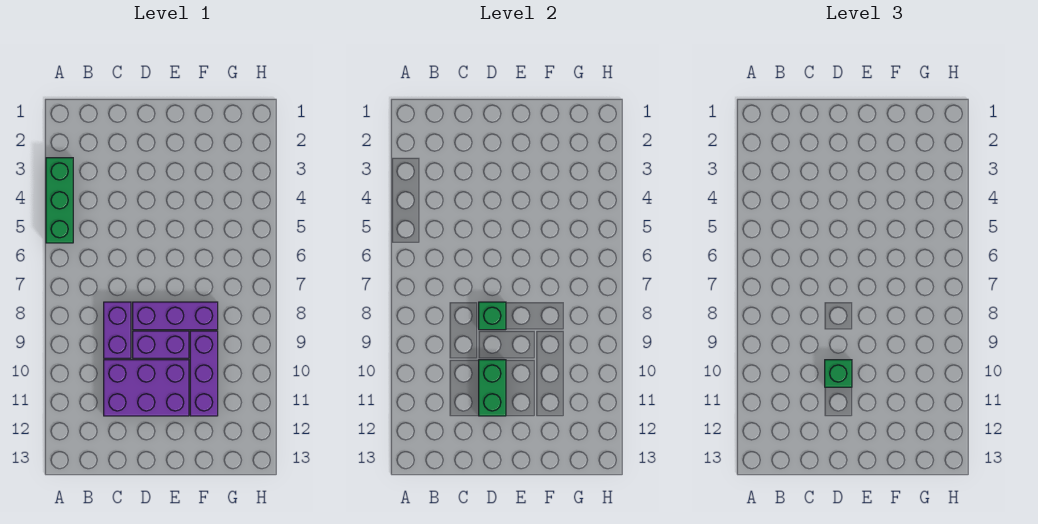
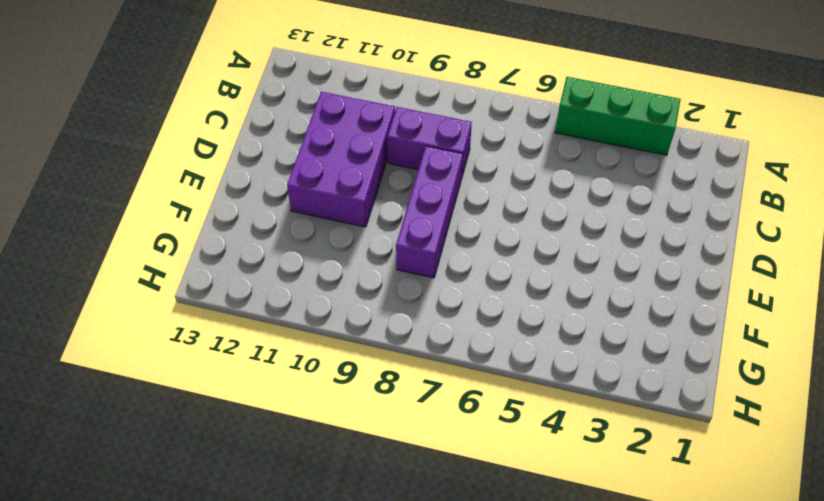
none -> purple 1x2 brick [133,331,189,358]
none -> purple 1x3 brick [190,331,218,416]

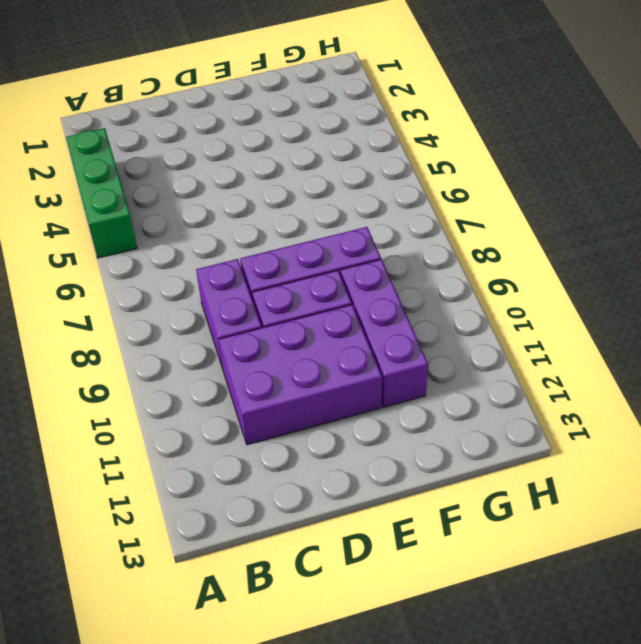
none -> green 1x1 brick [479,302,506,330]
none -> green 1x2 brick [479,360,506,416]

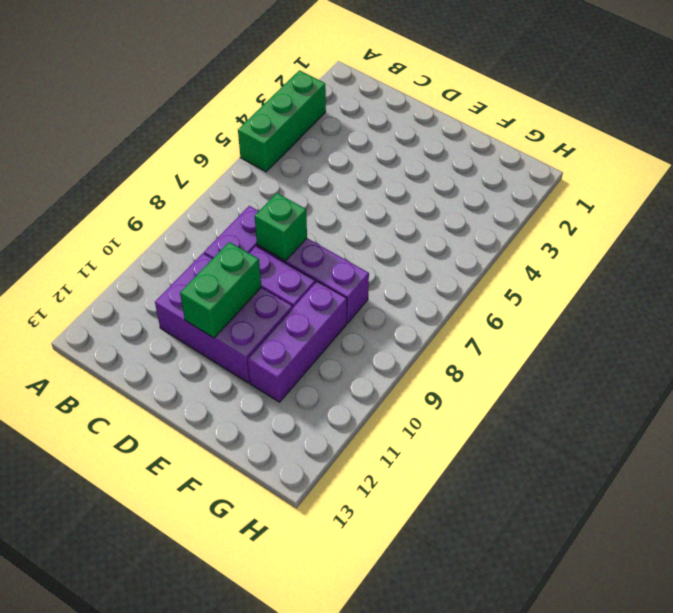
none -> green 1x1 brick [825,360,852,387]

